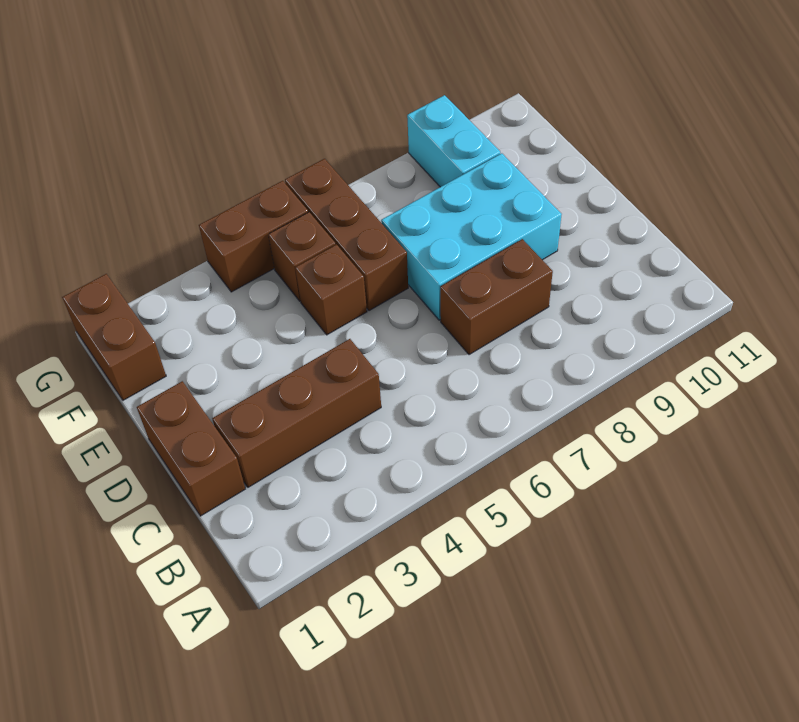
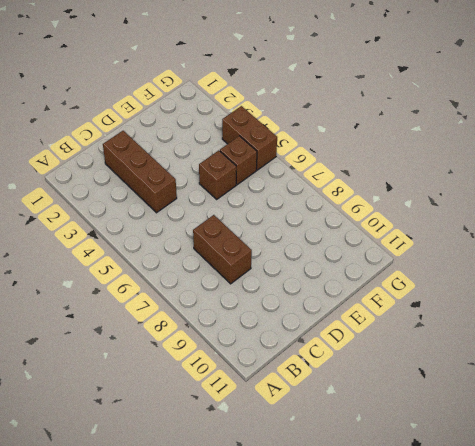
none -> brown 1x2 brick [137,381,245,516]
none -> cyan 2x3 brick [381,153,562,320]

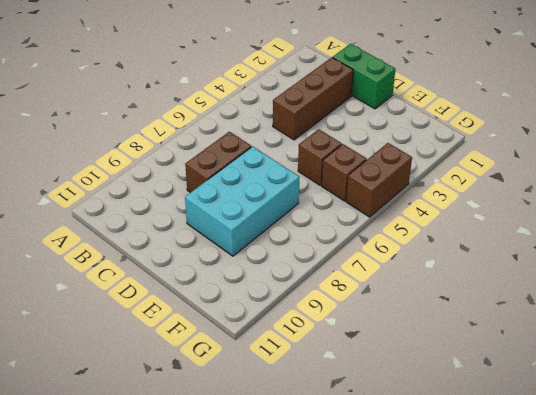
green 1x2 brick [333,44,395,109] -> brown 1x2 brick [137,381,245,516]
none -> brown 1x3 brick [285,159,408,311]
none -> brown 1x2 brick [62,274,166,400]

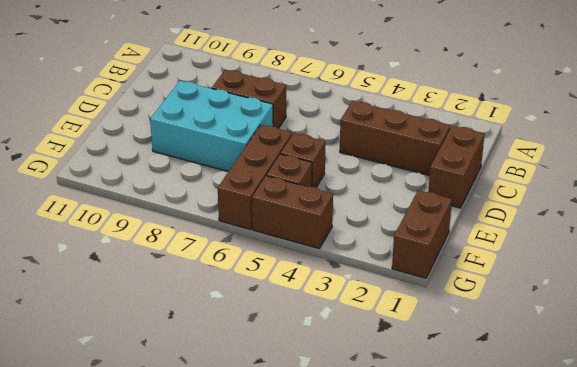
none -> cyan 1x2 brick [407,95,500,187]

